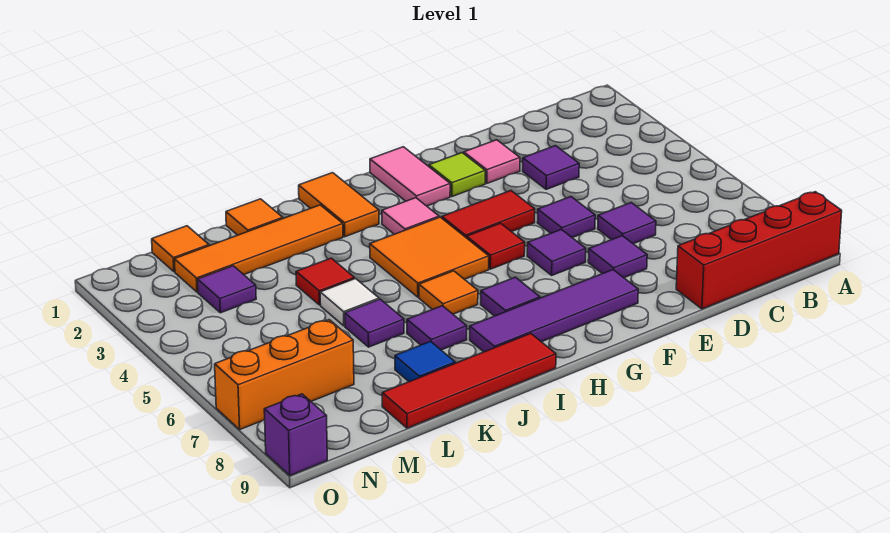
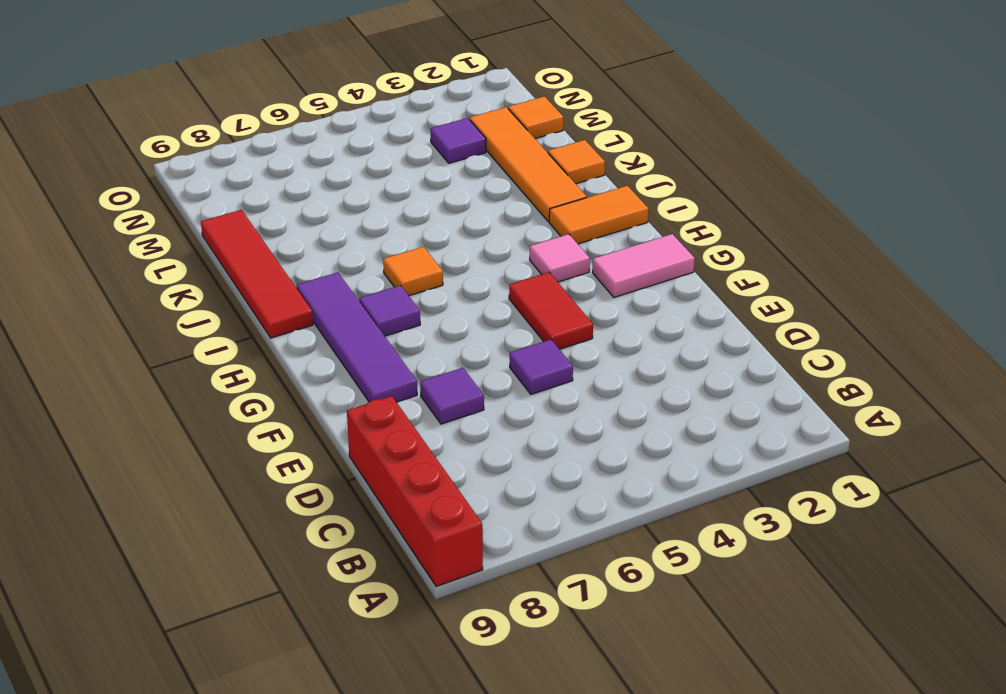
none -> purple 1x1 tile [523,146,579,189]
none -> purple 1x1 tile [598,203,656,244]
none -> pink 1x1 tile [464,140,520,183]

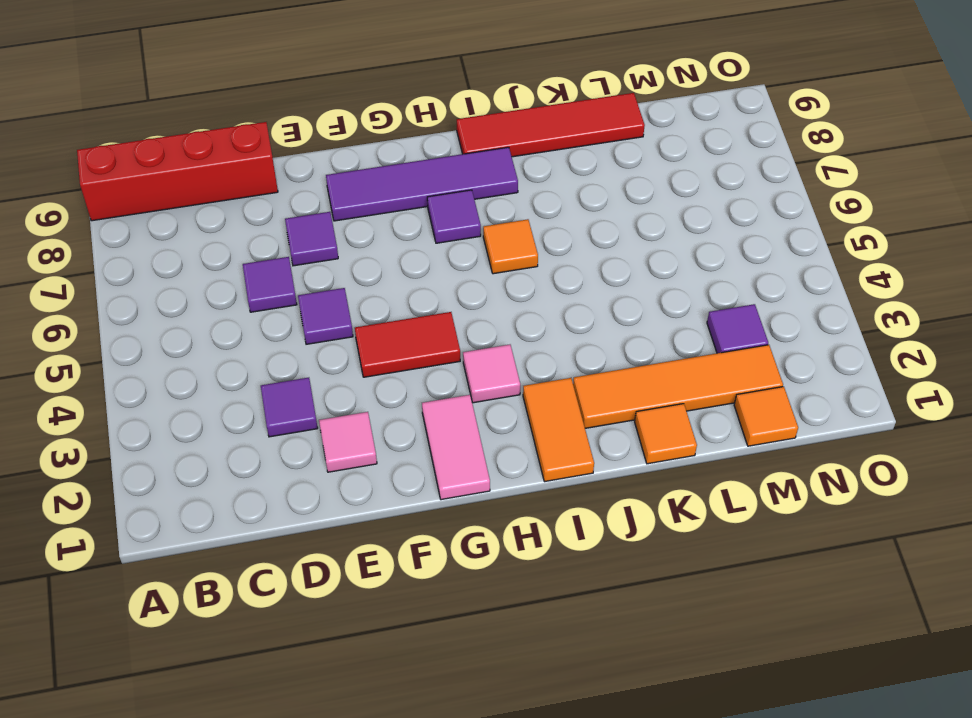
none -> lime 1x1 tile [429,153,485,197]
none -> purple 1x1 tile [527,229,586,275]
none -> red 1x1 tile [467,223,525,269]

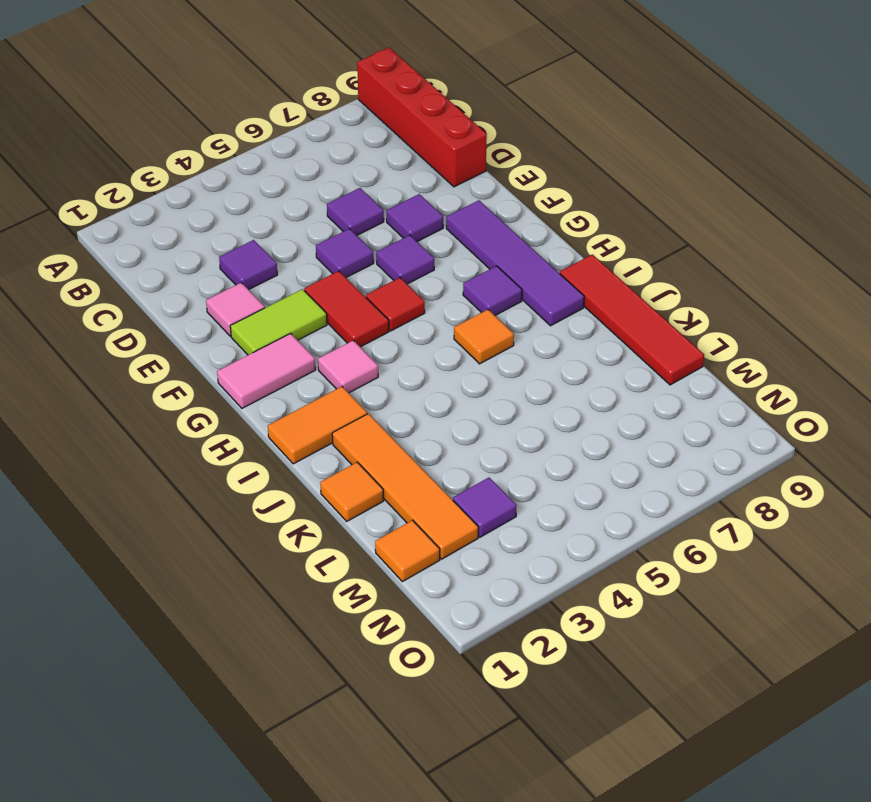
lime 1x2 tile [230,289,327,355] -> lime 1x1 tile [429,153,485,197]
none -> orange 2x2 tile [370,217,489,297]
none -> purple 1x1 tile [407,306,467,350]
none -> red 1x1 tile [296,258,354,305]

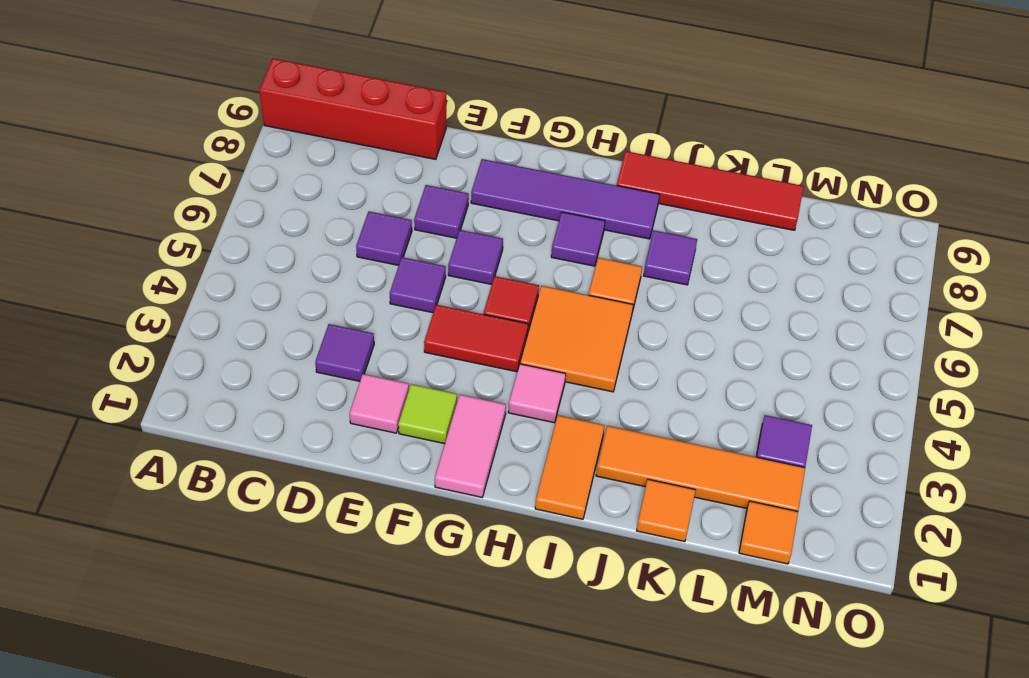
none -> red 1x1 tile [296,258,354,305]
none -> white 1x1 tile [320,279,379,326]
none -> purple 1x1 tile [345,299,404,347]

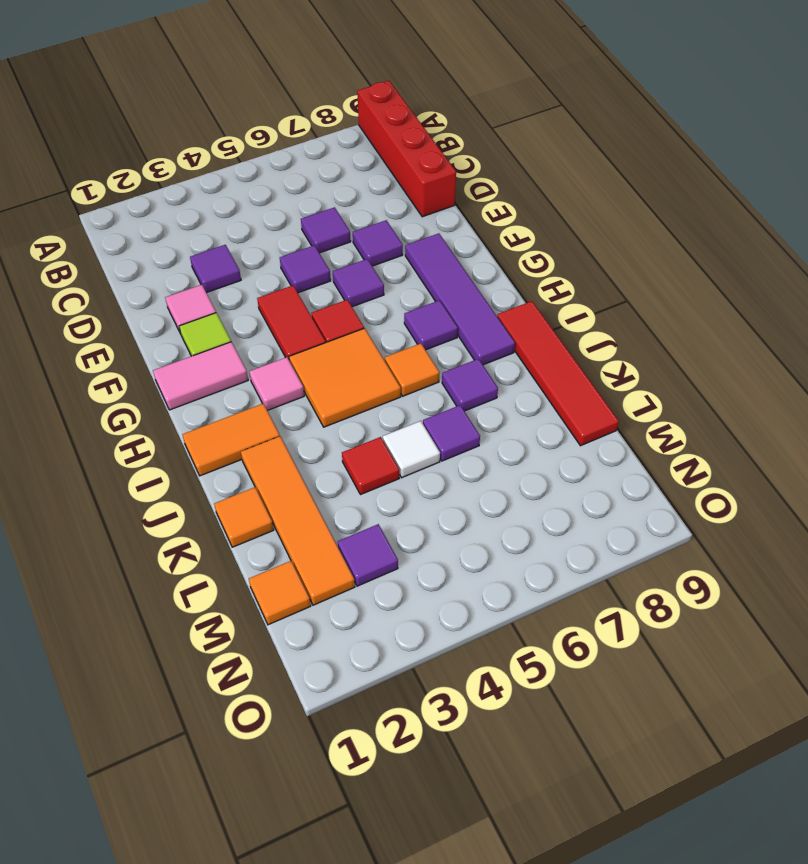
none -> blue 1x1 tile [395,341,455,382]
none -> orange 1x3 brick [215,320,354,429]
none -> purple 1x1 brick [264,394,327,475]

